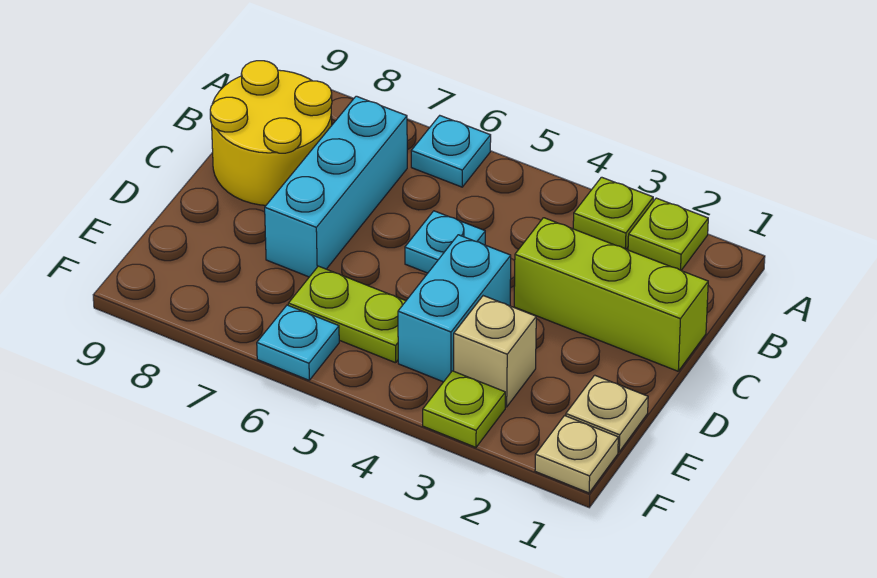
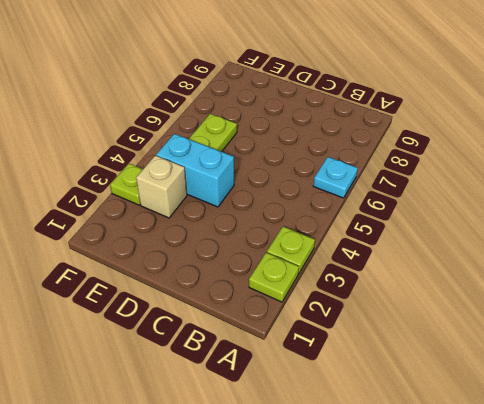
none -> cyan 1x3 brick [265,96,407,277]
none -> yellow 2x2 round brick [210,61,332,205]
none -> lime 1x3 brick [514,218,708,371]

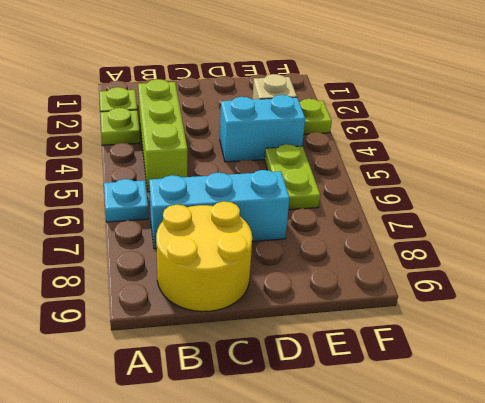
lime 1x3 brick [138,79,188,192] -> lime 1x3 brick moved to [514,218,708,371]
none -> cyan 1x1 plate [405,211,485,273]
none -> tan 1x1 plate [566,375,648,452]
none -> tan 1x1 plate [535,416,618,493]

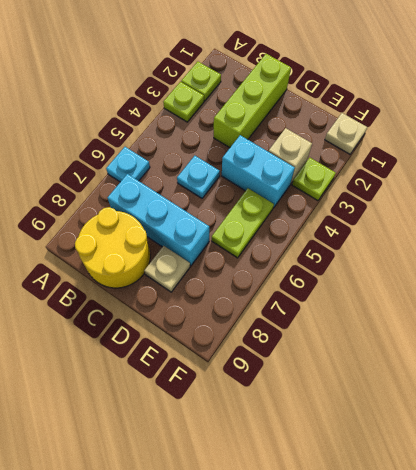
tan 1x1 plate [144,246,190,292] -> tan 1x1 plate moved to [566,375,648,452]
none -> cyan 1x1 plate [257,305,339,380]

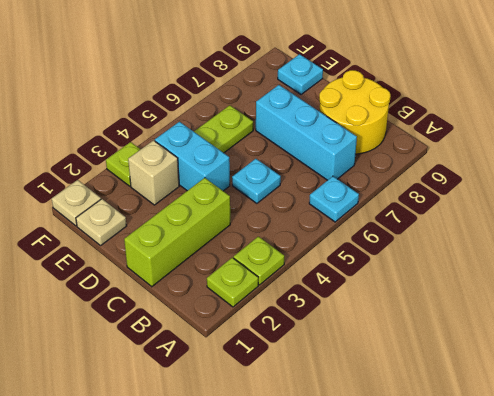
cyan 1x1 plate [278,54,323,95] -> cyan 1x1 plate moved to [257,305,339,380]

